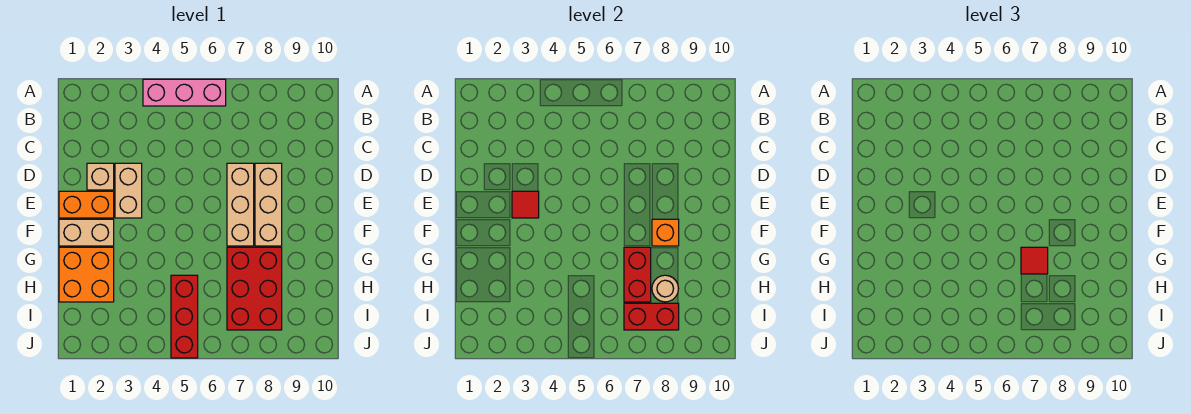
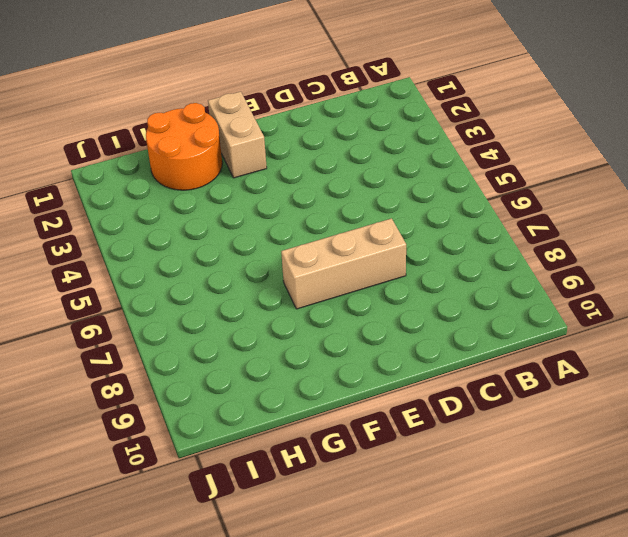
orange 2x2 round brick [146,103,222,190] -> orange 2x2 brick [59,247,114,302]
none -> pink 1x3 brick [143,79,226,106]
none -> tan 1x1 brick [87,163,114,190]
none -> tan 1x2 brick [115,163,142,218]

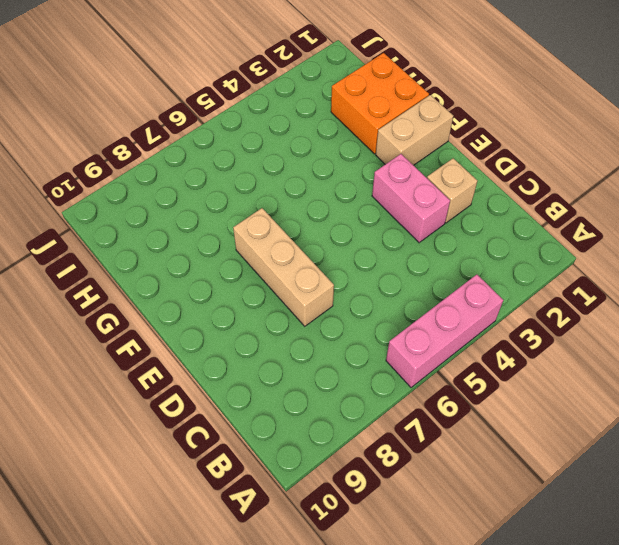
pink 1x2 brick [372,154,450,243] -> tan 1x2 brick [115,163,142,218]
none -> tan 1x3 brick [255,163,282,246]
none -> orange 1x2 brick [59,191,114,218]
none -> red 2x3 brick [227,247,282,330]

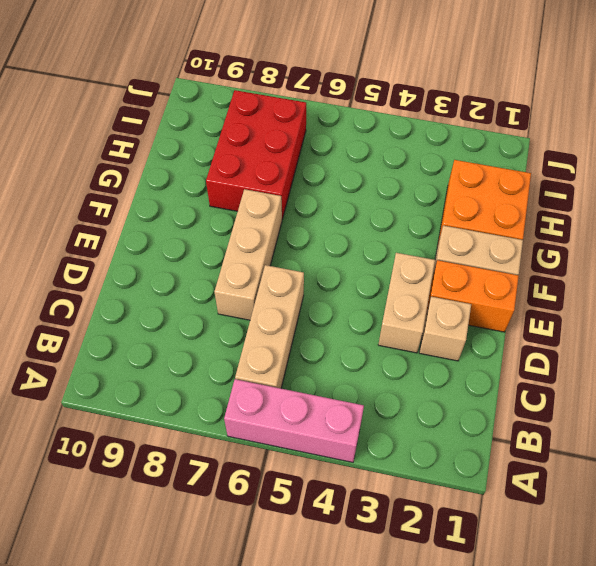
tan 1x3 brick [235,265,304,388] -> tan 1x3 brick moved to [255,163,282,246]
none -> red 1x3 brick [171,275,198,358]
none -> red 1x1 tile [512,191,539,218]
none -> orange 1x1 brick [652,219,679,246]

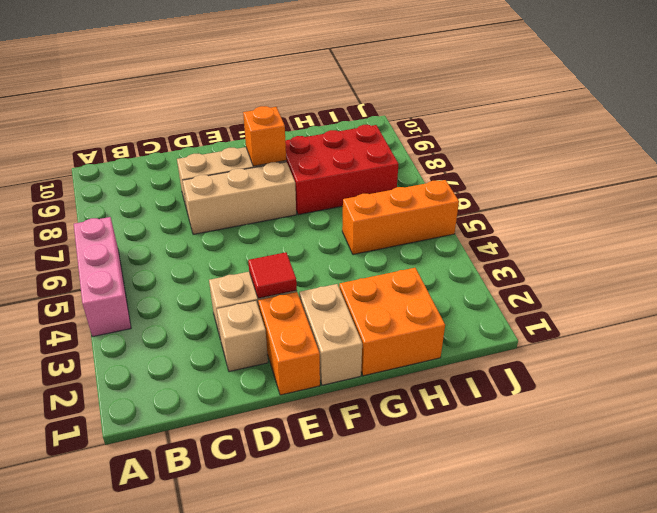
orange 1x3 brick [342,180,459,254] -> red 1x3 brick [171,275,198,358]
none -> red 1x2 brick [624,247,651,302]
none -> tan 1x1 round brick [652,275,679,302]
none -> red 1x2 brick [624,303,679,330]

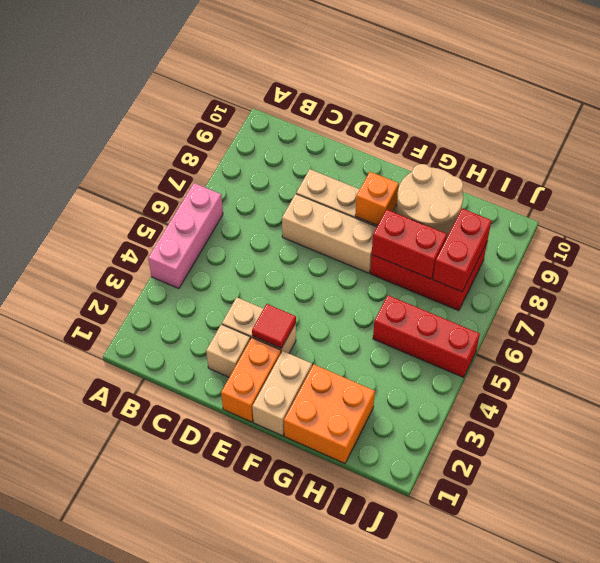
tan 2x2 round brick [396,164,463,237] -> tan 1x1 round brick [652,275,679,302]
none -> red 1x1 tile [1021,247,1048,274]

